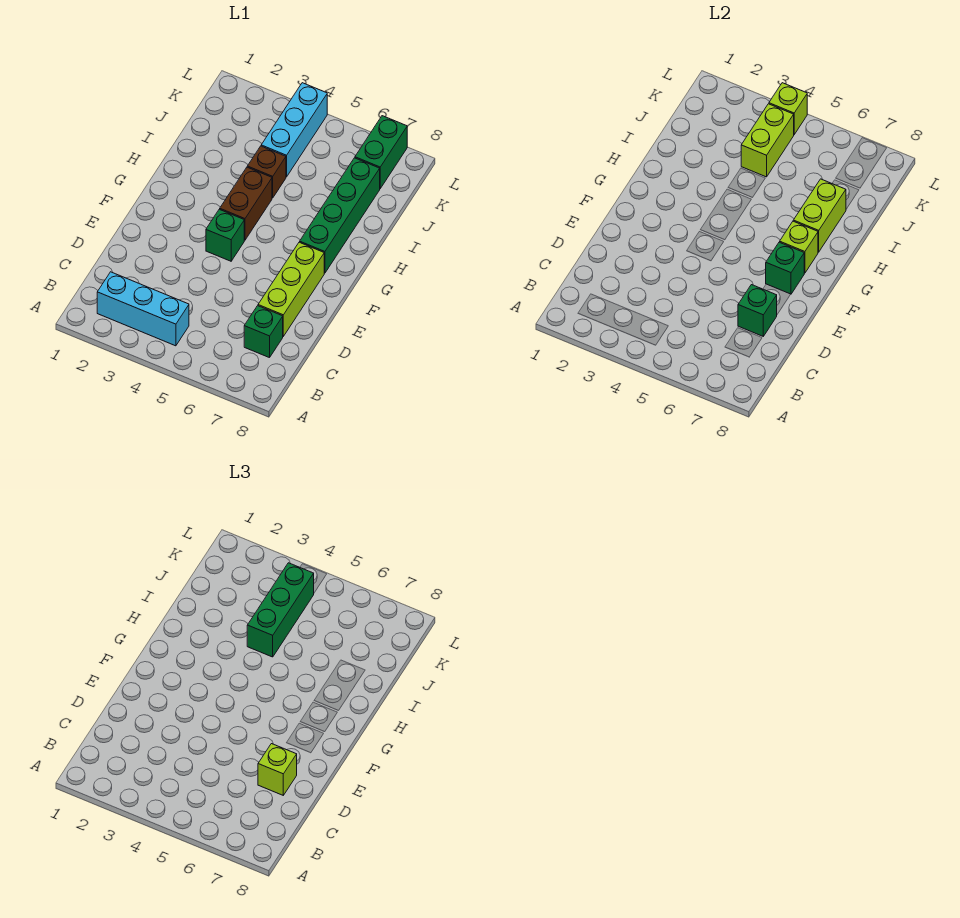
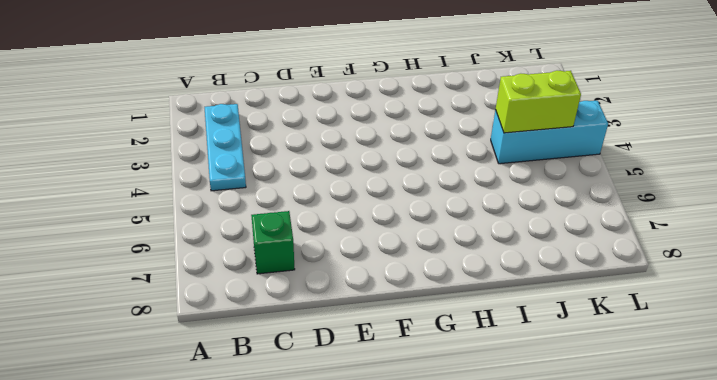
cyan 1x3 plate [205,104,246,191] -> cyan 1x3 brick [97,272,189,346]
none -> lime 1x3 brick [258,242,324,336]
none -> green 1x1 brick [206,209,244,261]
none -> brown 1x2 brick [220,167,272,240]

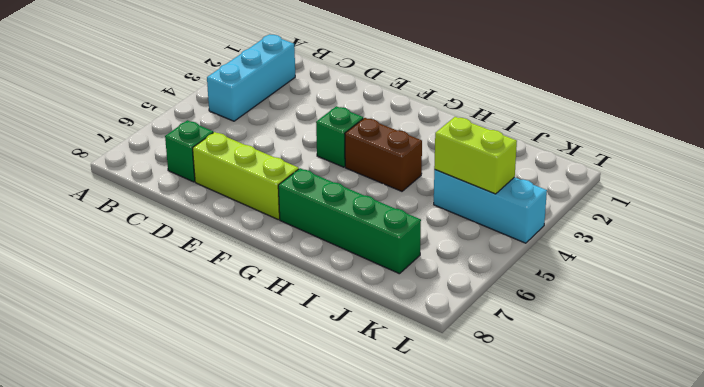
none -> brown 1x1 brick [247,146,286,198]
none -> green 1x2 brick [355,116,407,188]
none -> green 1x1 brick [738,285,777,336]

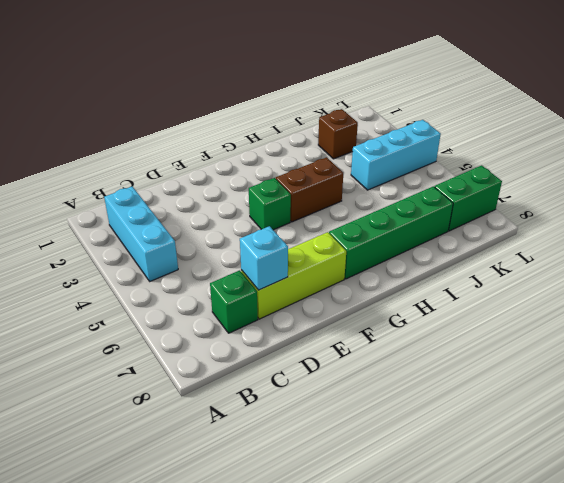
cyan 1x1 brick [240,226,288,290] -> green 1x1 brick [738,285,777,336]
brown 1x1 brick [318,109,358,159] -> brown 1x1 brick moved to [247,146,286,198]
none -> green 1x1 brick [766,242,804,294]
none -> lime 1x1 brick [780,221,818,273]
none -> lime 1x2 brick [793,179,846,252]

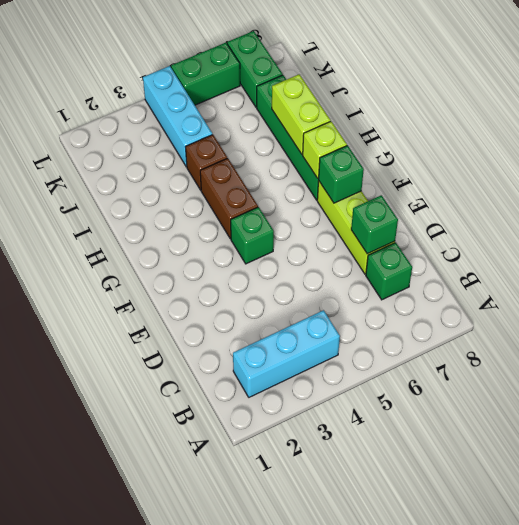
green 1x2 brick [171,43,240,105] -> none
none -> lime 1x2 brick [741,104,794,177]
none -> lime 1x1 brick [769,83,807,134]
none -> lime 1x1 brick [258,744,297,795]

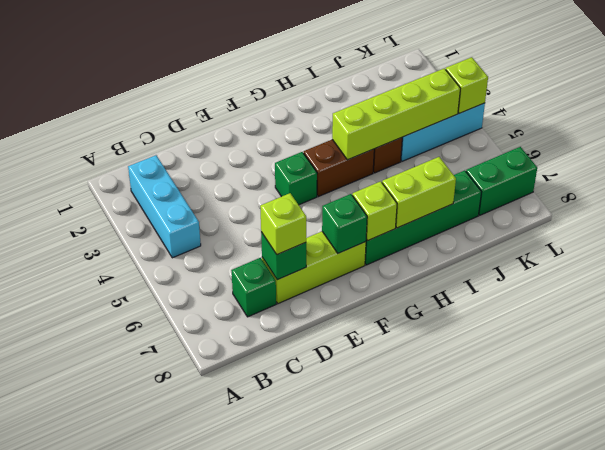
lime 1x4 brick [332,68,460,160] -> lime 1x2 brick [741,104,794,177]
none -> green 1x3 brick [247,563,314,657]

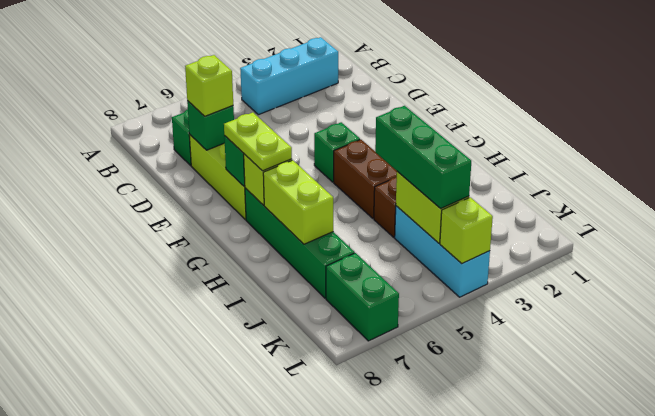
lime 1x2 plate [224,112,292,171] -> none

